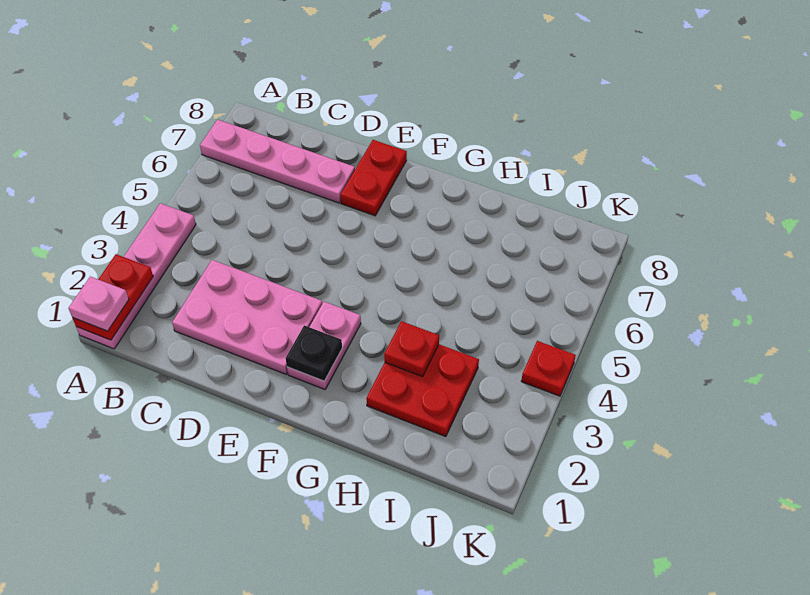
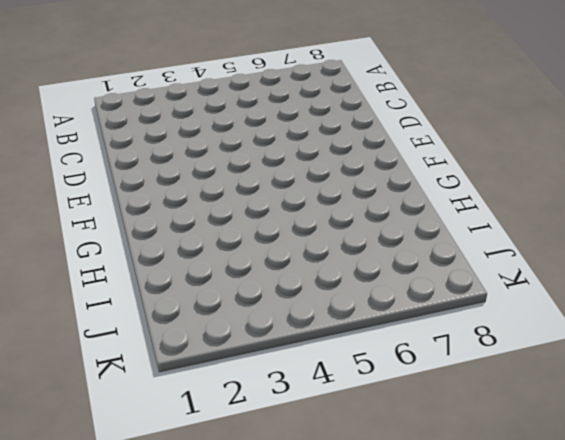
none -> pink 1x4 plate [76,203,196,349]
none -> pink 1x4 plate [200,120,355,203]

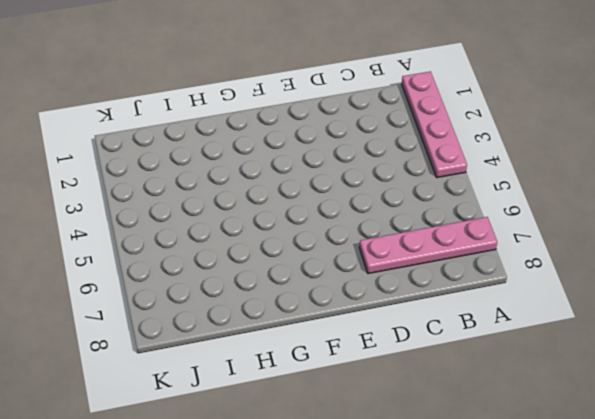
none -> pink 2x3 plate [172,260,322,374]
none -> red 1x2 plate [341,140,407,216]

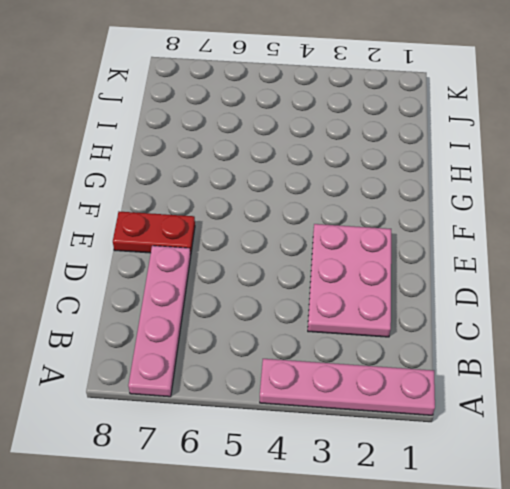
none -> pink 1x2 plate [287,302,361,389]
none -> red 2x2 plate [366,344,479,437]

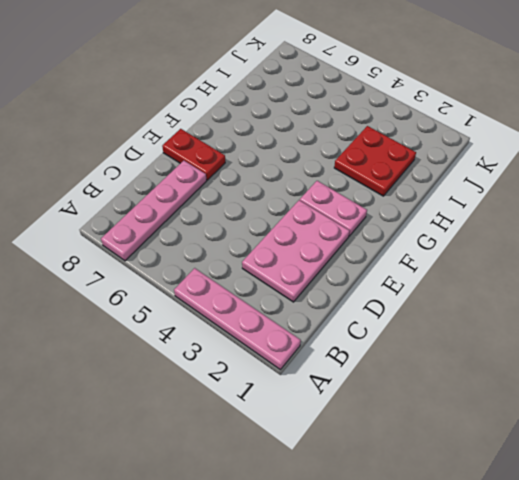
none -> red 1x1 plate [521,341,576,396]
none -> red 1x2 plate [73,254,153,340]

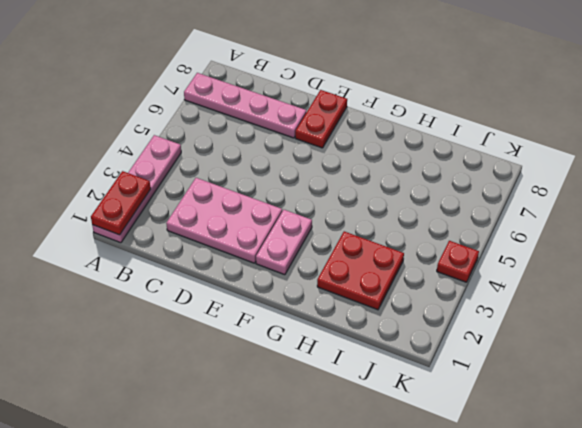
none -> black 1x1 plate [286,325,342,381]
none -> red 1x1 plate [384,321,439,377]

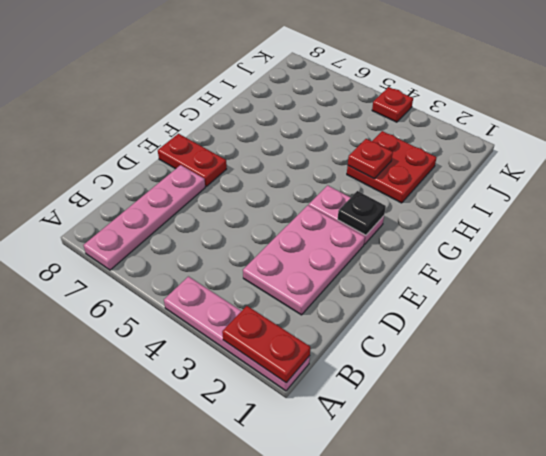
none -> pink 1x1 plate [68,277,129,331]

